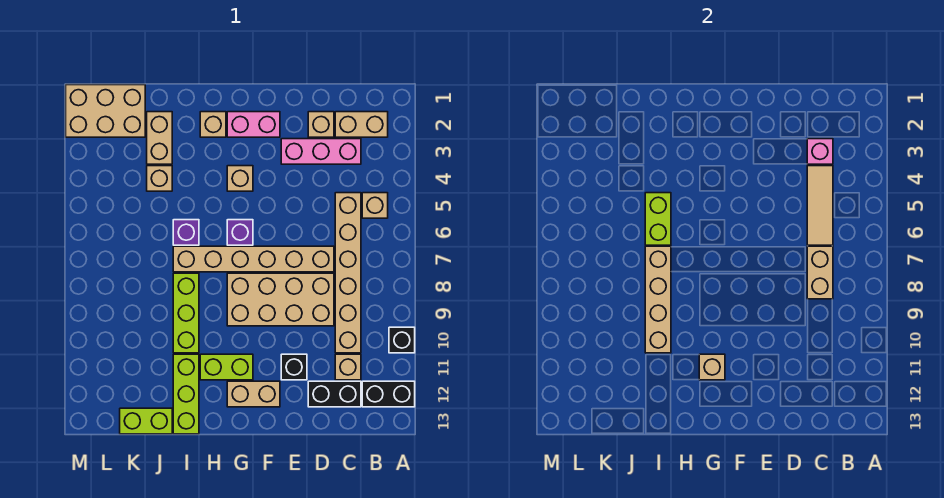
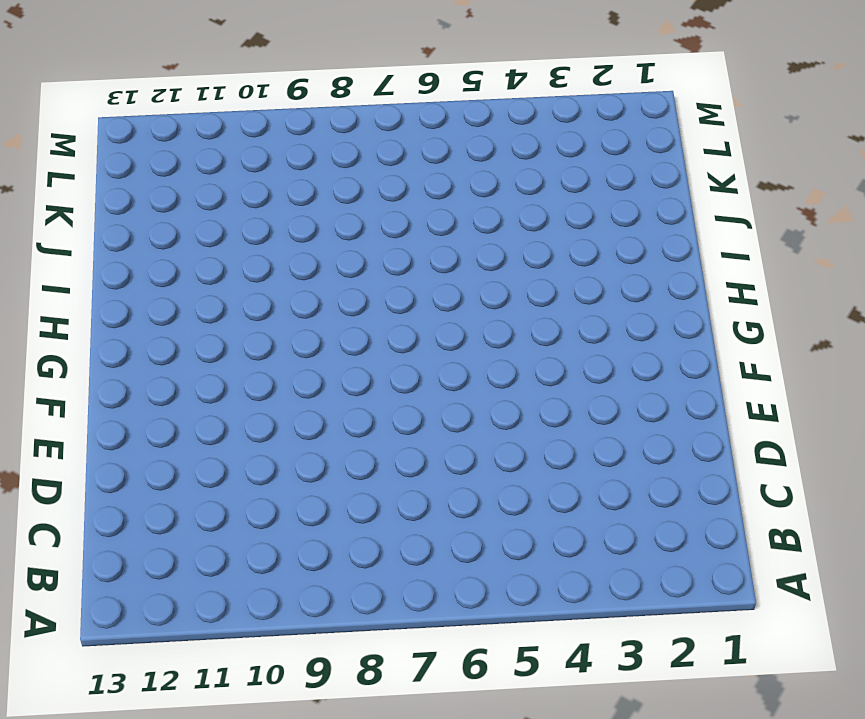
none -> black 1x1 brick [389,327,415,353]
none -> black 1x2 brick [362,381,415,407]
none -> tan 1x2 brick [335,112,388,137]
none -> tan 1x1 brick [362,193,388,218]

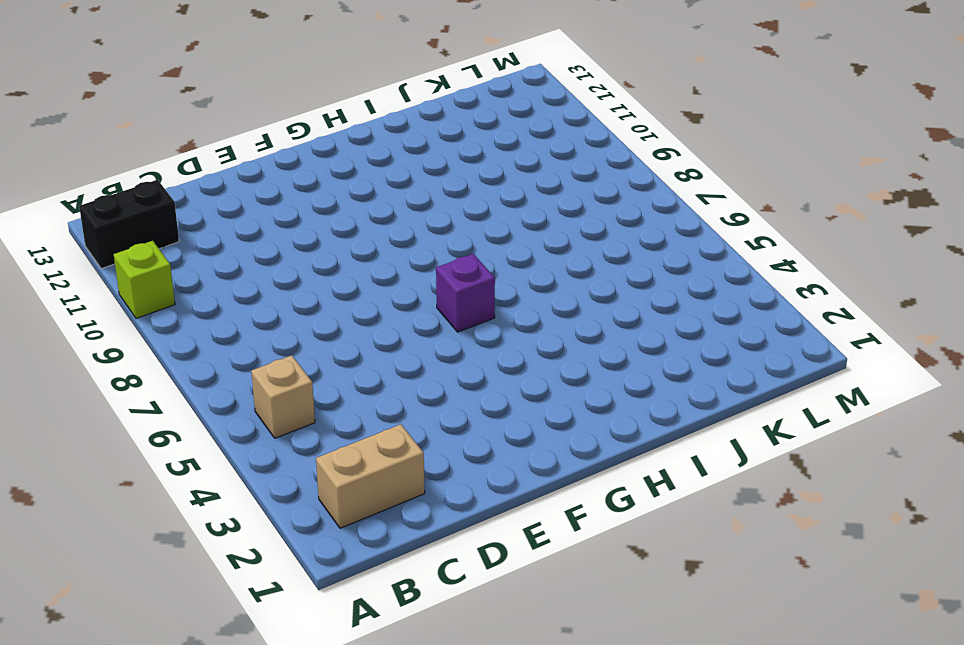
lime 1x1 brick [114,241,175,318] -> black 1x1 brick [389,327,415,353]
none -> pink 1x3 brick [281,139,361,164]
none -> tan 1x6 brick [335,193,361,353]
none -> tan 1x1 brick [335,354,361,380]
none -> black 1x2 brick [308,381,361,407]

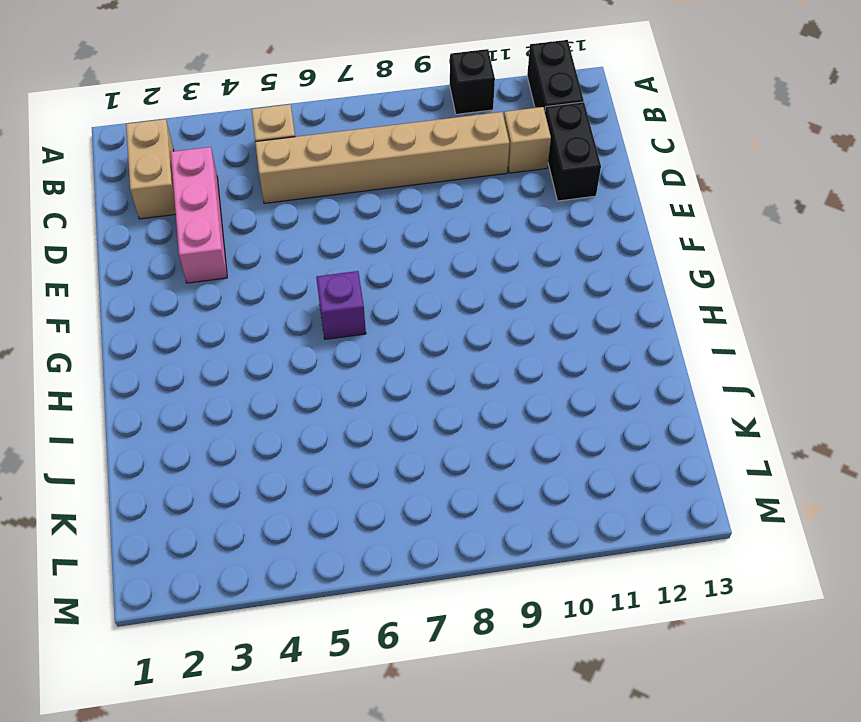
none -> tan 1x1 brick [308,112,334,137]
none -> tan 1x6 brick [173,246,334,272]
none -> tan 2x4 brick [227,273,334,326]
none -> black 1x1 brick [281,354,307,380]

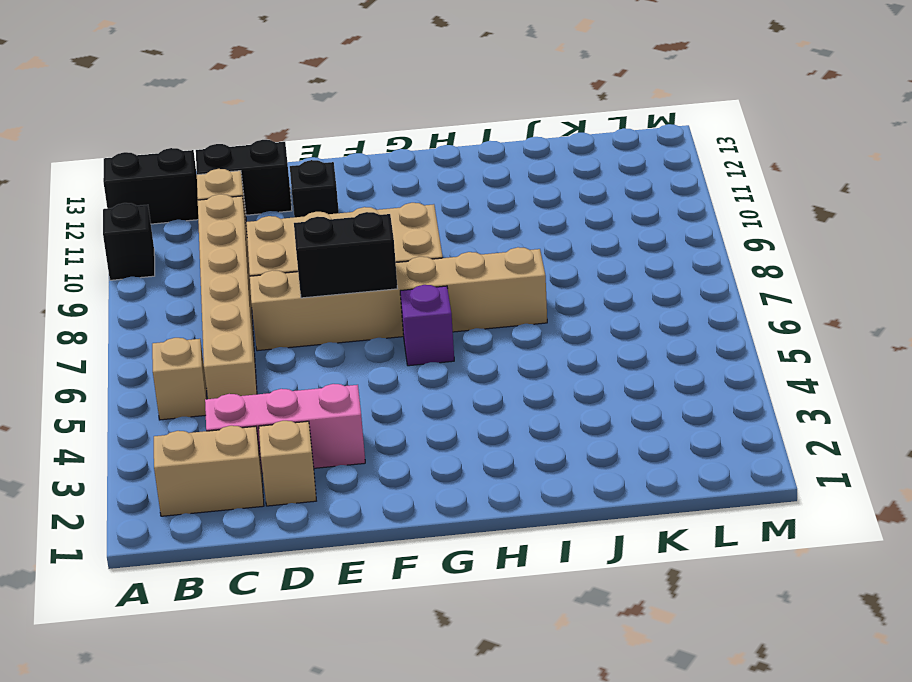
black 1x2 brick [294,212,398,298] -> none
none -> pink 1x2 brick [227,112,280,137]
none -> tan 1x2 brick [227,381,280,407]
none -> tan 1x1 brick [227,166,253,191]
none -> lime 1x2 brick [200,354,253,380]

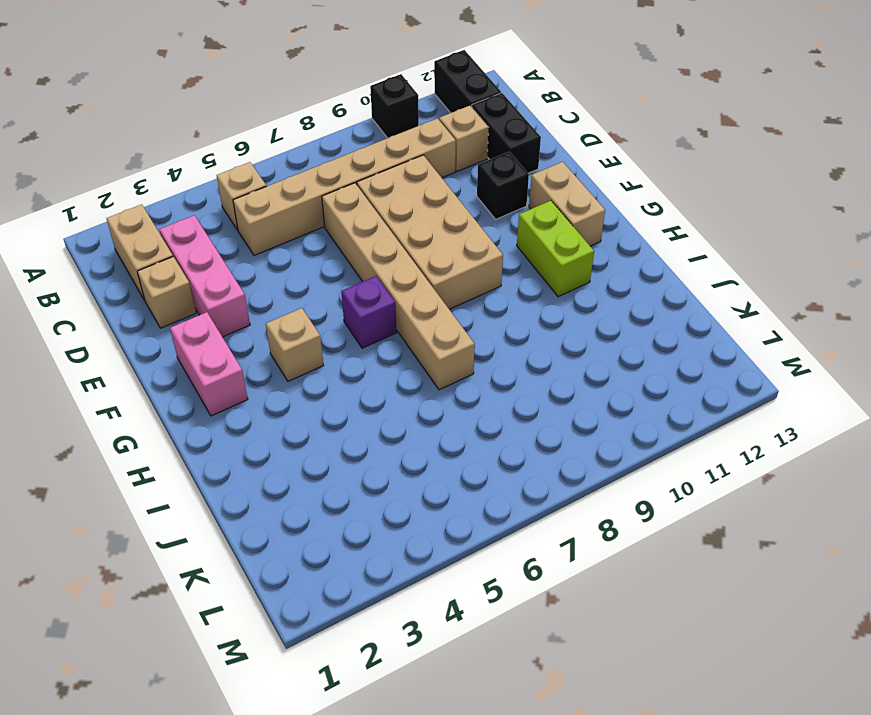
none -> tan 1x1 brick [200,112,226,137]
none -> purple 1x1 brick [173,220,199,245]
none -> lime 1x3 brick [173,273,199,353]
none -> lime 1x3 brick [173,354,199,434]

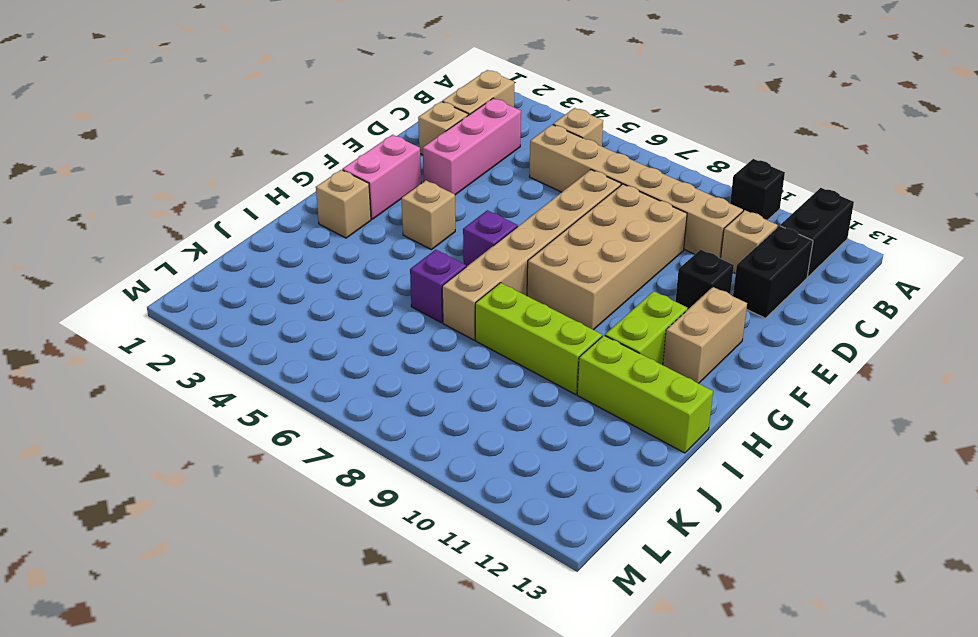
none -> tan 1x2 brick [147,112,172,164]
none -> tan 1x1 brick [147,166,172,191]
none -> lime 1x2 brick [120,408,172,434]
none -> tan 2x3 brick [66,85,145,137]

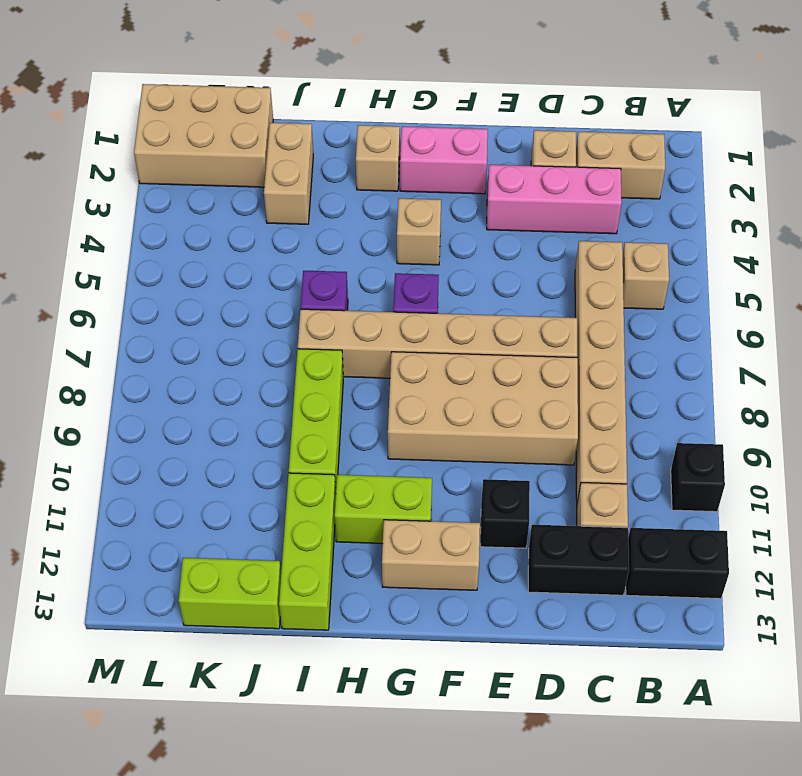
none -> tan 1x1 brick [147,166,172,191]
none -> pink 1x1 brick [807,139,833,164]
none -> tan 1x3 tile [807,166,833,245]
none -> tan 1x2 brick [807,246,833,299]

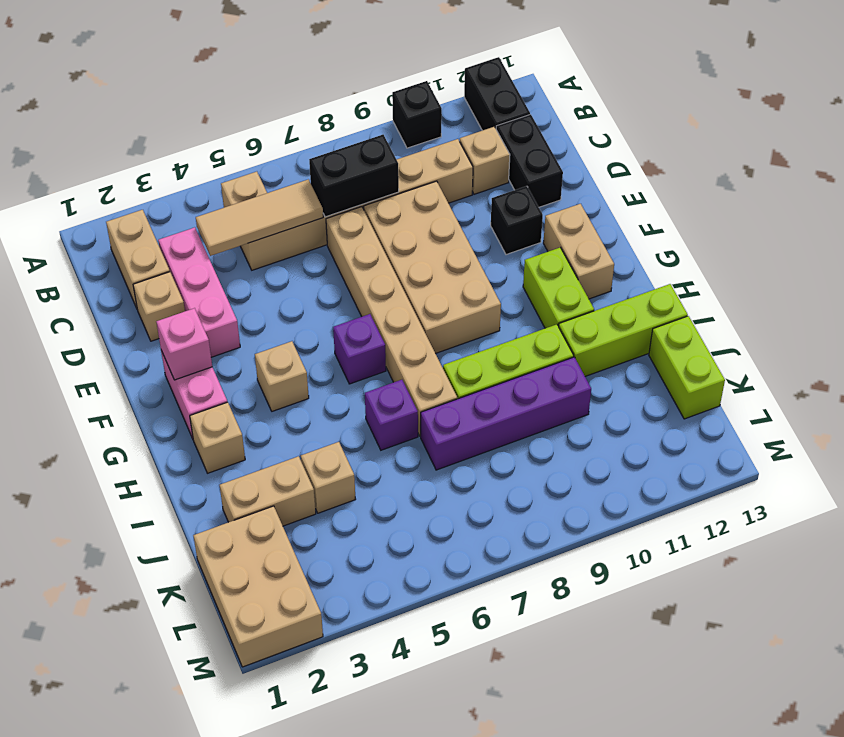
black 1x2 brick [309,135,399,217] -> tan 1x2 brick [807,246,833,299]
pink 1x1 brick [156,308,212,380] -> pink 1x1 brick moved to [807,139,833,164]
purple 1x4 brick [421,357,591,470] -> none
none -> tan 1x1 brick [699,354,725,380]
none -> lime 1x2 brick [645,193,671,245]
none -> tan 1x4 brick [645,246,671,353]

